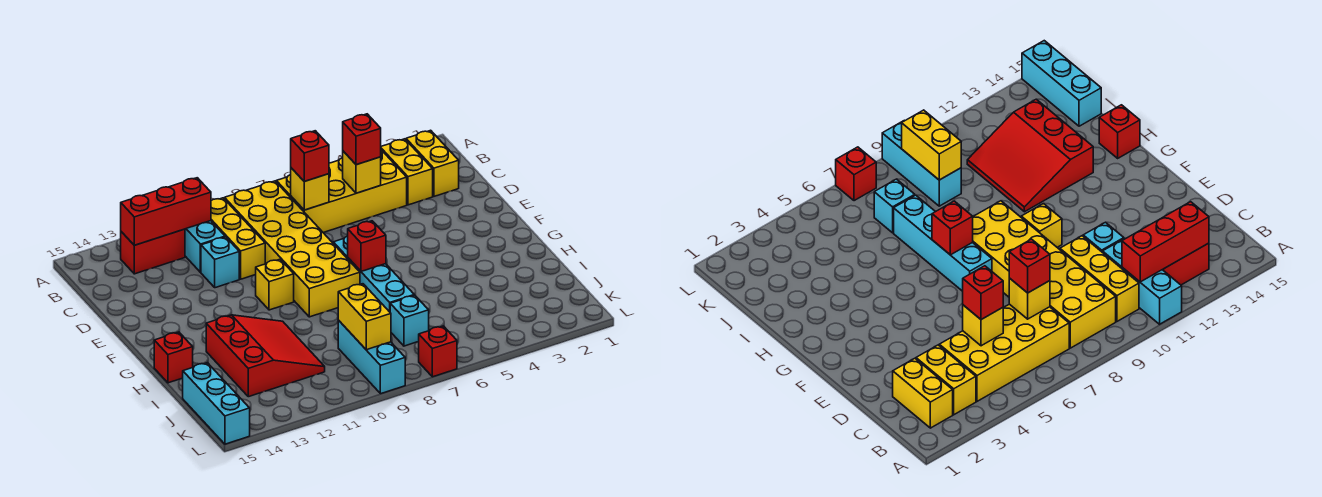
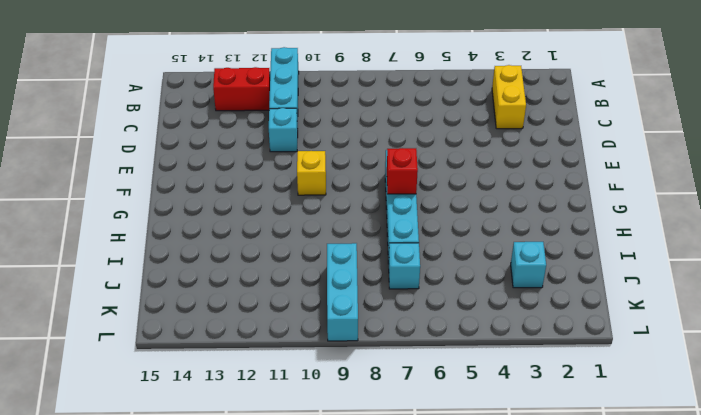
cyan 1x1 brick [511,242,546,288] -> none
none -> yellow 1x2 brick [406,130,459,196]
none -> yellow 2x4 brick [276,150,407,233]
none -> yellow 2x6 brick [225,181,360,317]

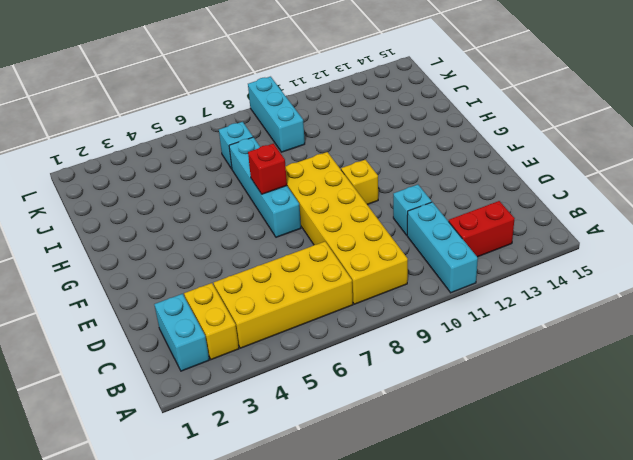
cyan 1x2 brick [154,294,209,371] -> yellow 1x2 brick [406,130,459,196]
none -> yellow 1x3 brick [211,198,265,279]
none -> red 3x3 slope [206,315,325,397]
none -> red 1x1 brick [154,332,193,383]

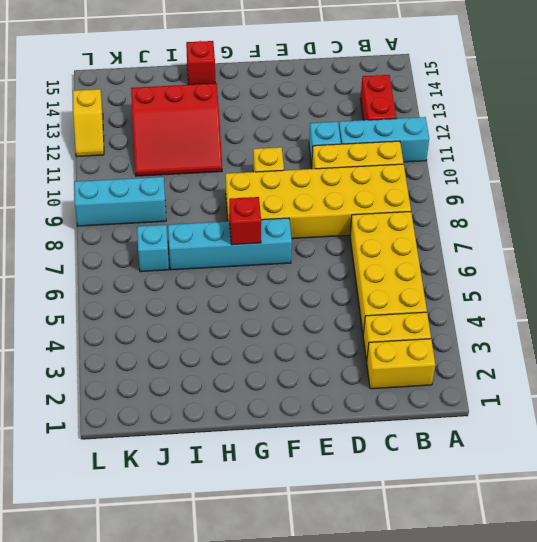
yellow 1x2 slope [73,89,104,156] -> none
none -> cyan 1x3 brick [183,363,250,444]
none -> red 1x1 brick [419,326,457,377]
none -> red 1x3 brick [121,178,211,245]

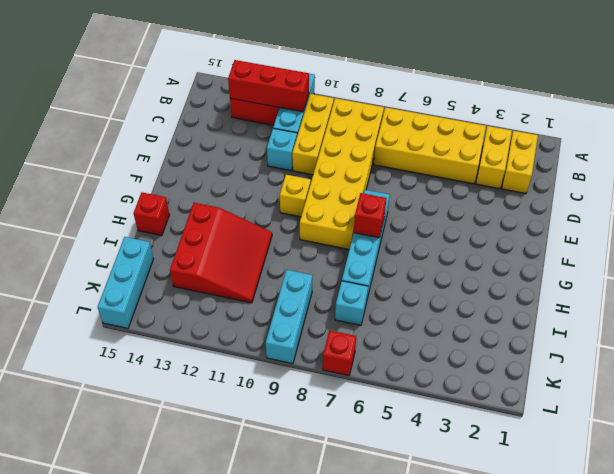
none -> yellow 1x1 brick [343,151,381,193]
none -> yellow 1x1 brick [291,168,329,210]
none -> yellow 1x2 brick [338,284,391,350]

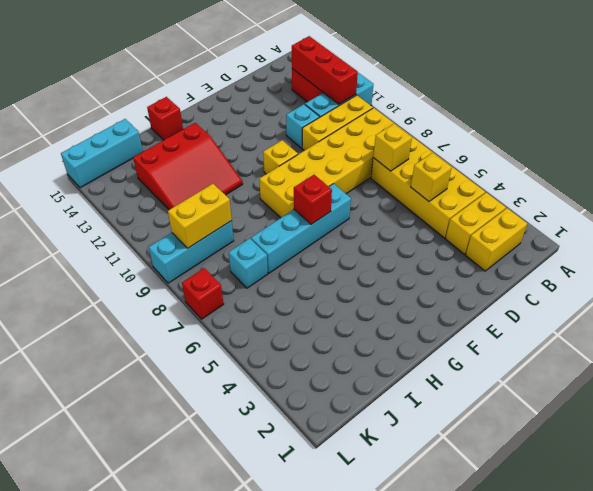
none -> red 1x1 brick [343,114,381,165]
none -> red 1x1 brick [291,131,329,181]

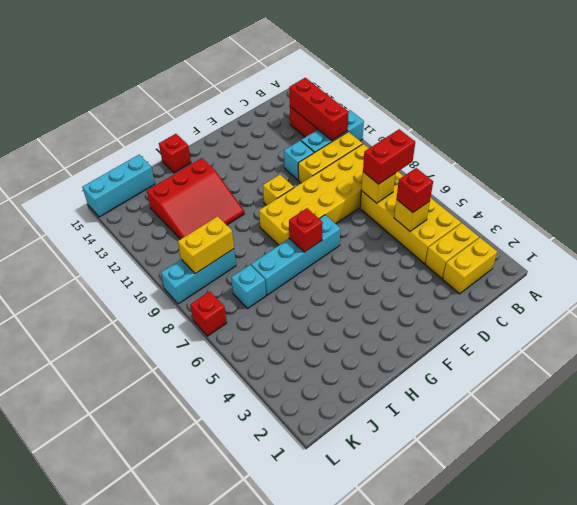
red 1x2 brick [363,129,415,184] -> red 1x1 brick [291,131,329,181]

